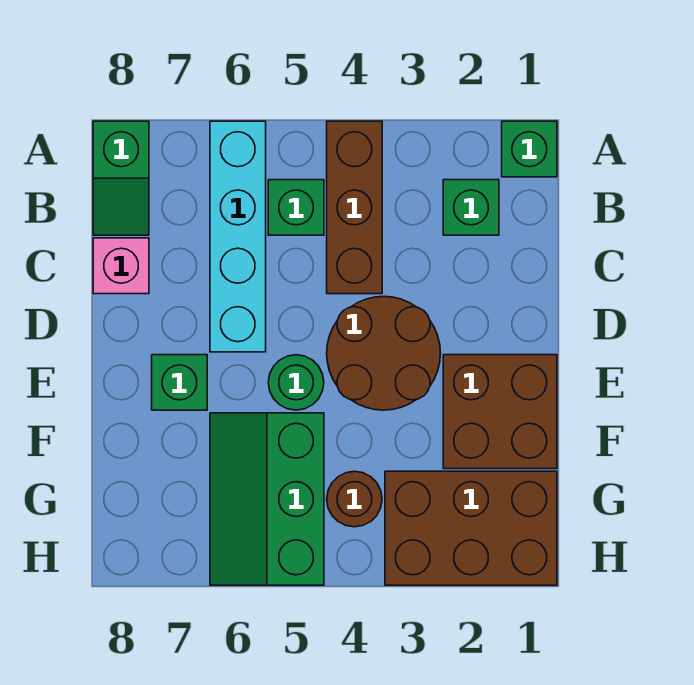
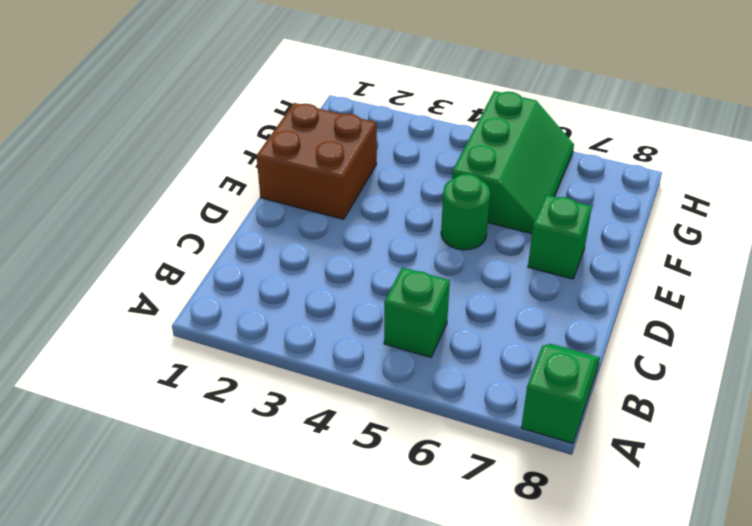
none -> green 1x1 brick [502,121,557,177]
none -> brown 1x3 brick [327,121,382,294]
none -> cyan 1x4 brick [210,121,266,352]

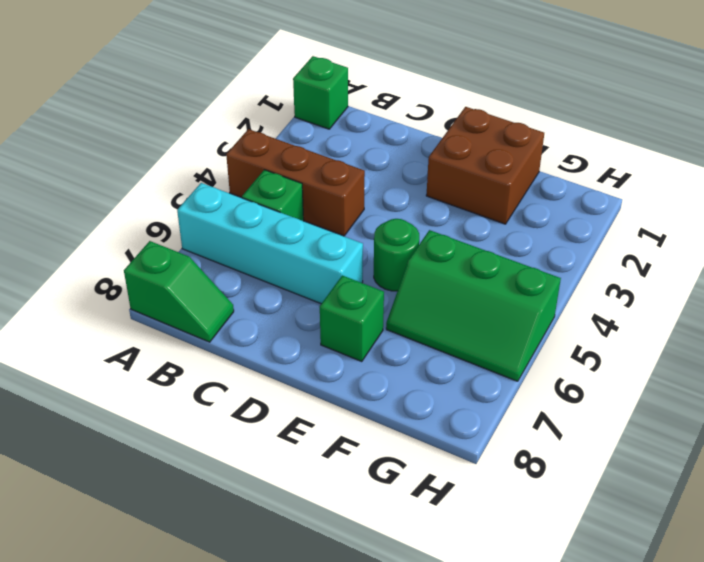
none -> green 1x1 brick [443,180,499,235]
none -> pink 1x1 brick [93,238,149,294]
none -> brown 2x2 round brick [327,296,441,410]

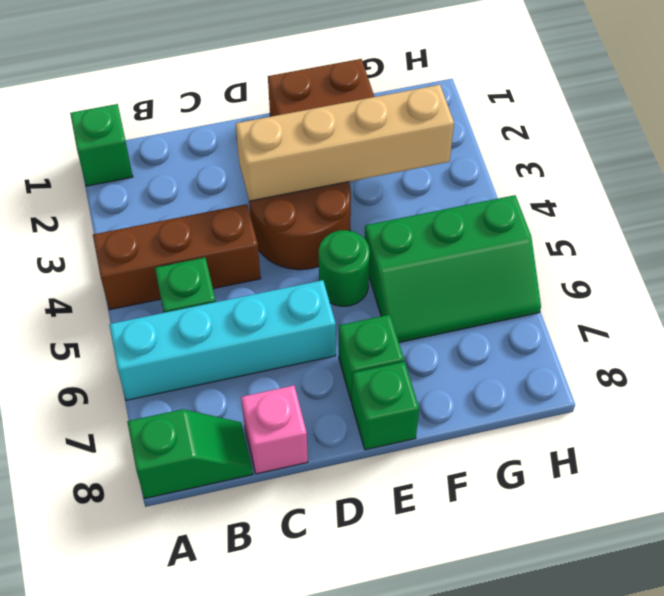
tan 1x4 brick [236,85,454,201] -> none
green 1x1 brick [352,362,419,450] -> green 1x1 brick moved to [443,180,499,235]
none -> brown 2x3 brick [385,471,557,585]
none -> brown 1x1 round brick [327,471,382,527]

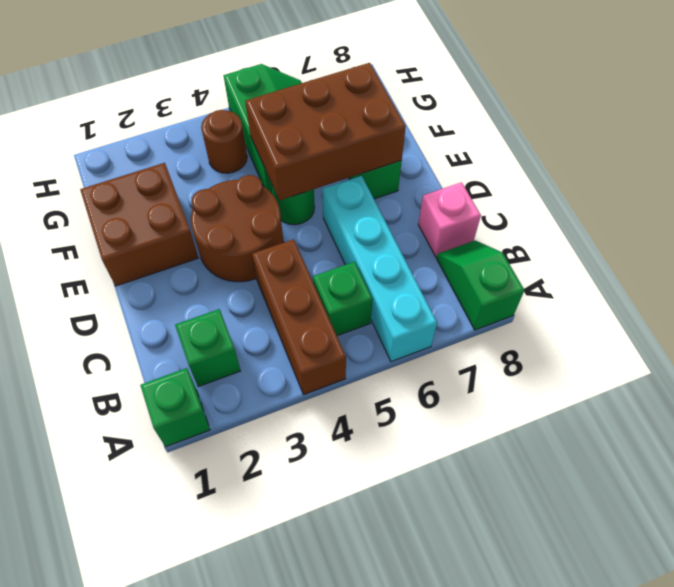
brown 2x3 brick [245,63,406,200] -> brown 2x3 brick moved to [385,471,557,585]

